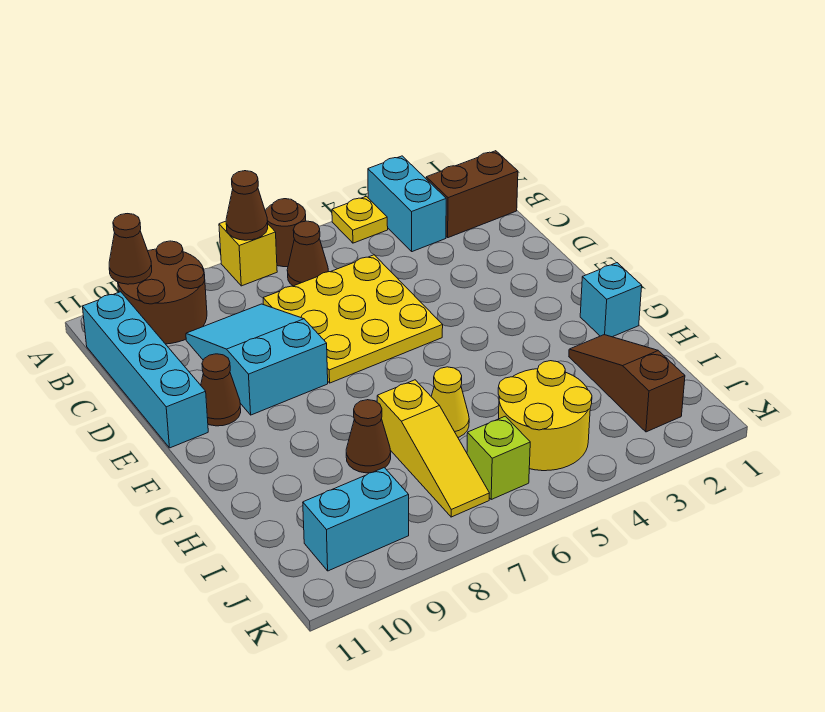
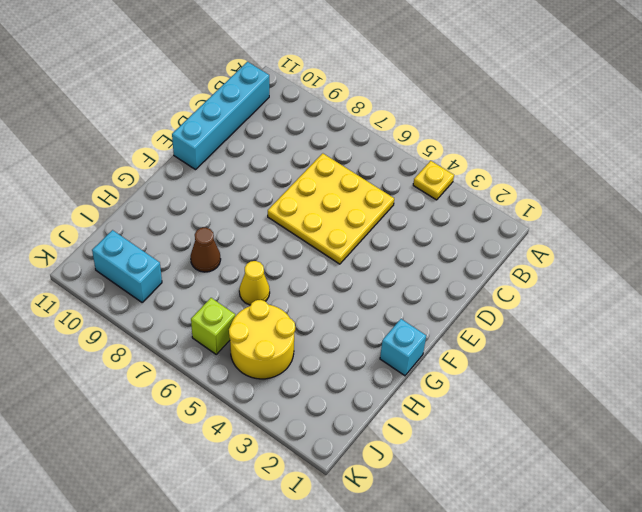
none -> cyan 1x2 brick [368,156,446,252]
none -> brown 1x1 round brick [265,199,306,267]
none -> yellow 1x1 brick [219,221,277,286]

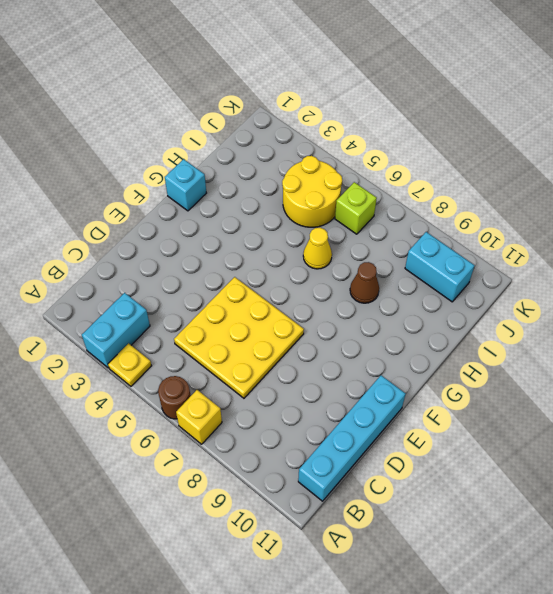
none -> brown 2x2 round brick [118,241,207,344]
none -> brown 1x2 brick [426,151,518,238]
none -> brown 1x1 cone [287,221,328,286]

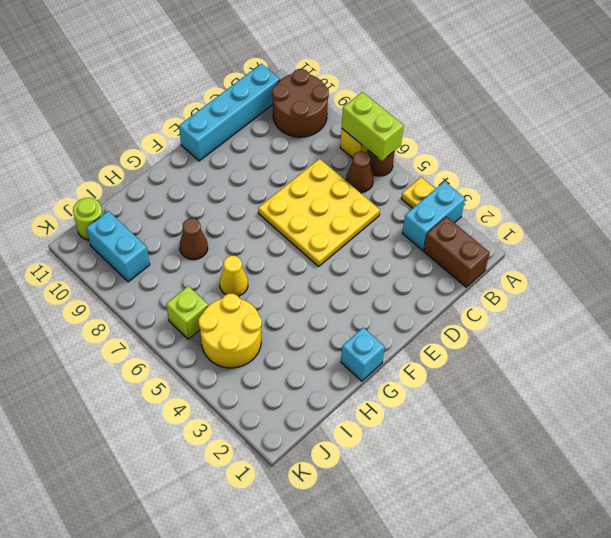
lime 1x2 brick [342,92,404,161] -> brown 1x1 cone [226,171,268,240]
lime 1x1 round brick [73,198,103,240] -> none
none -> cyan 2x3 slope [186,304,328,415]
none -> brown 1x1 cone [201,354,241,426]
none -> brown 1x3 slope [569,335,685,432]

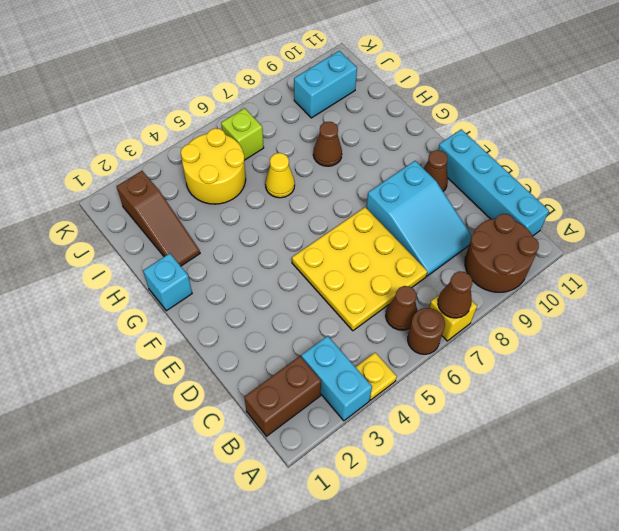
none -> yellow 1x3 slope [377,380,489,517]
none -> brown 1x1 cone [109,214,152,284]

